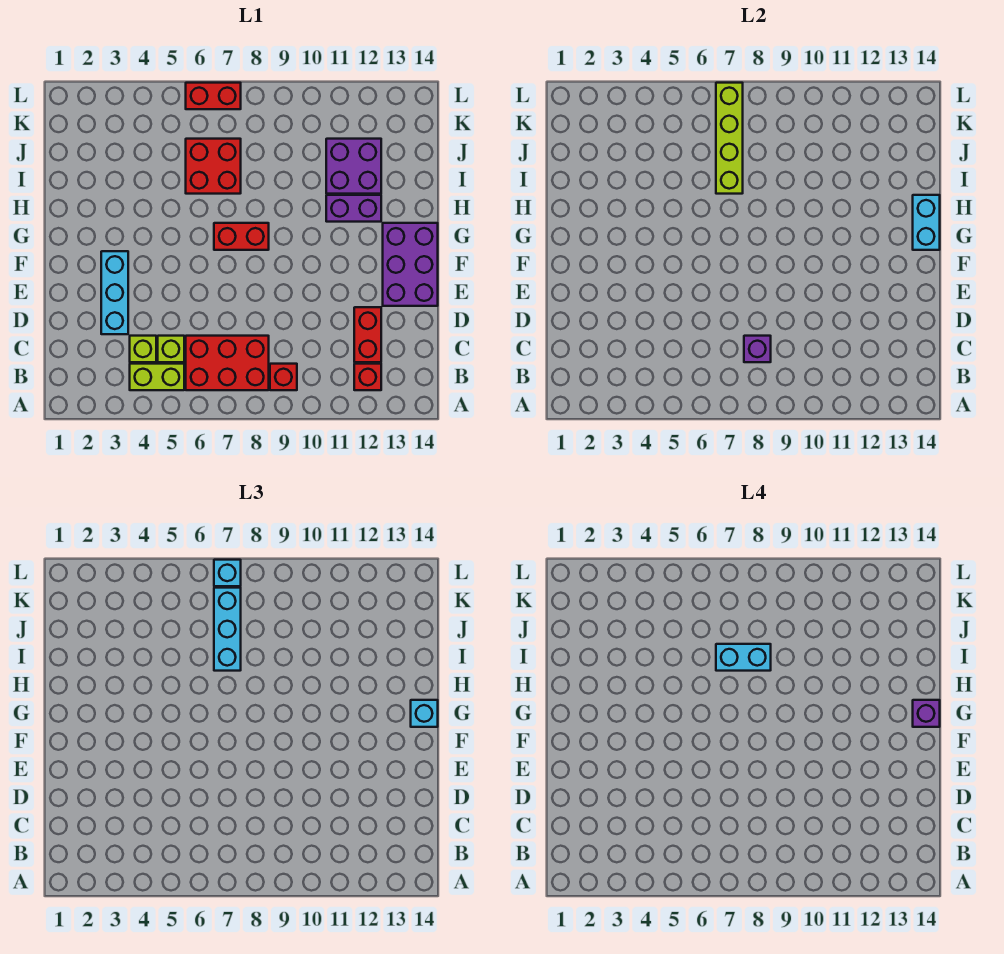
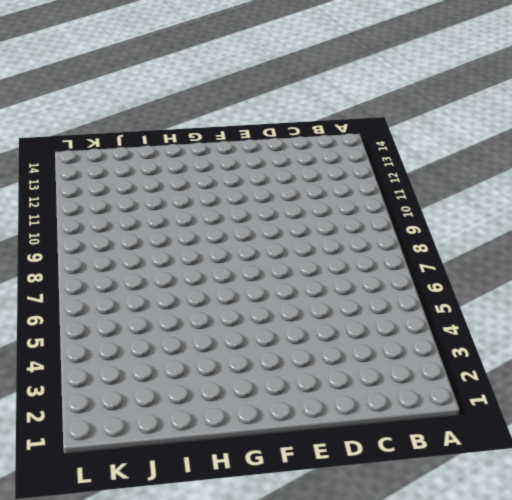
none -> lime 1x2 brick [130,364,184,390]
none -> red 2x3 brick [186,336,269,390]
none -> red 1x1 brick [270,364,297,390]

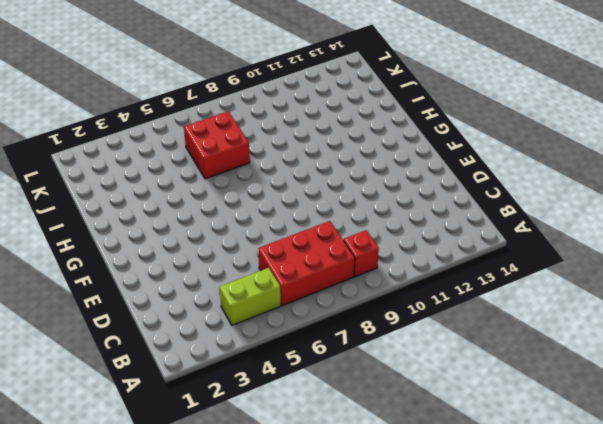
none -> red 1x1 brick [354,364,381,390]
none -> lime 1x1 brick [130,336,156,362]
none -> lime 1x1 brick [158,336,184,362]

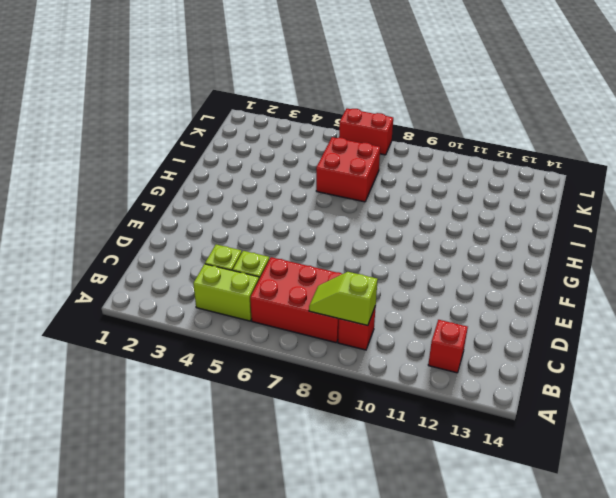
lime 1x2 slope [309,272,378,326] -> none
none -> red 1x2 brick [354,307,381,362]
none -> cyan 1x3 brick [101,251,128,334]
none -> purple 2x3 brick [383,223,438,306]

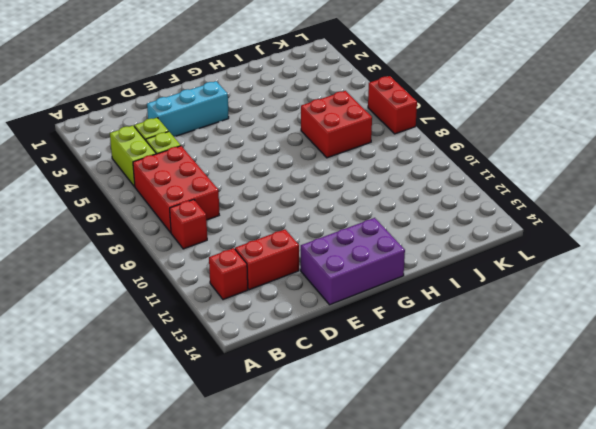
none -> red 1x2 brick [214,223,269,250]
none -> purple 1x2 brick [326,195,381,222]
none -> purple 2x2 brick [326,139,381,194]

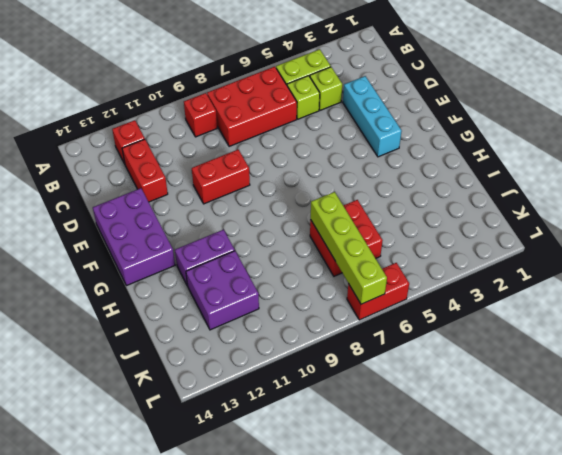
red 1x2 brick [191,150,250,204] -> red 1x2 brick moved to [214,223,269,250]
none -> purple 1x1 brick [744,336,771,362]
none -> cyan 1x2 brick [913,195,940,250]
none -> cyan 1x1 brick [411,700,438,727]

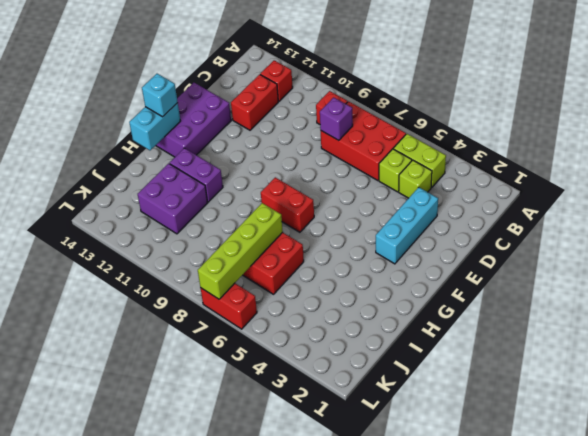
none -> cyan 1x3 brick [214,588,241,671]
none -> cyan 1x1 brick [214,560,241,586]
none -> purple 1x1 brick [913,700,940,727]

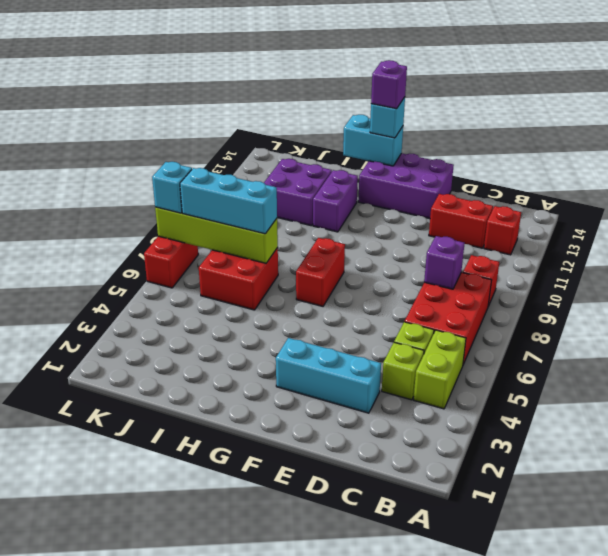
none -> cyan 1x2 brick [716,644,771,671]

